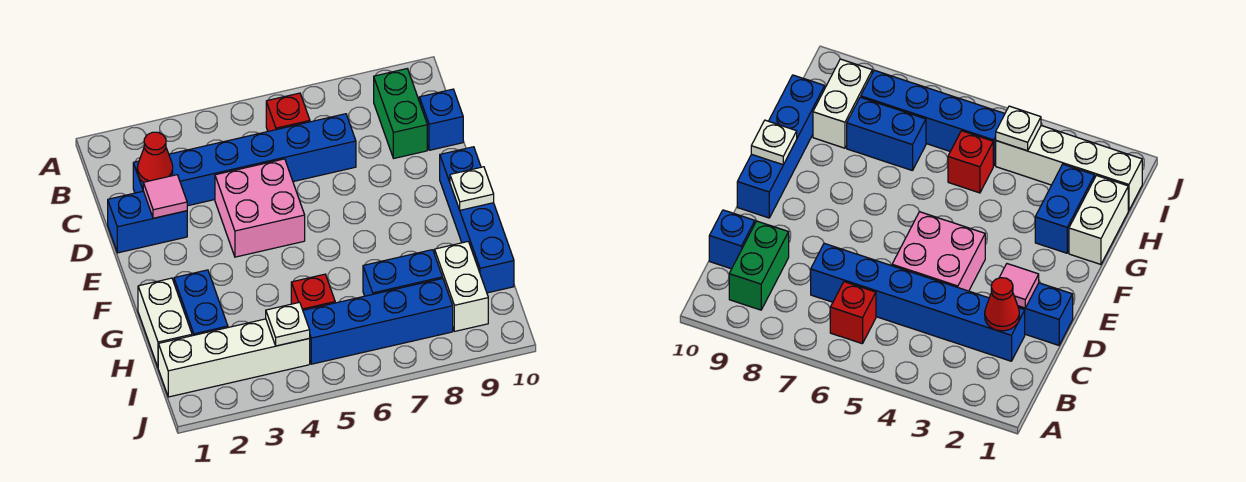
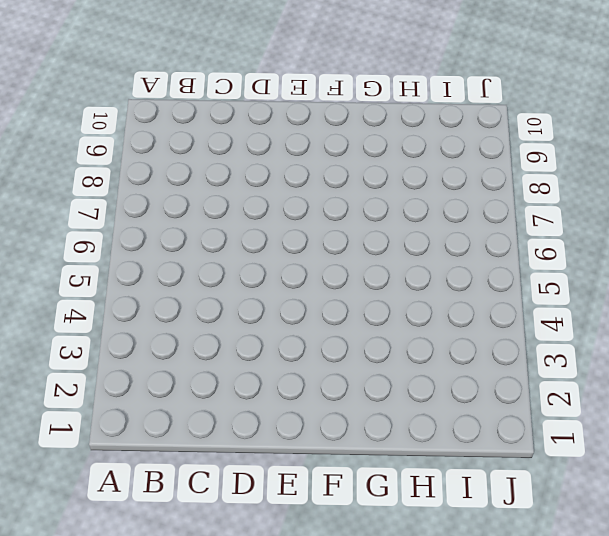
none -> red 1x1 brick [266,93,310,131]
none -> green 1x2 brick [374,69,427,158]
none -> blue 1x6 brick [133,114,356,206]

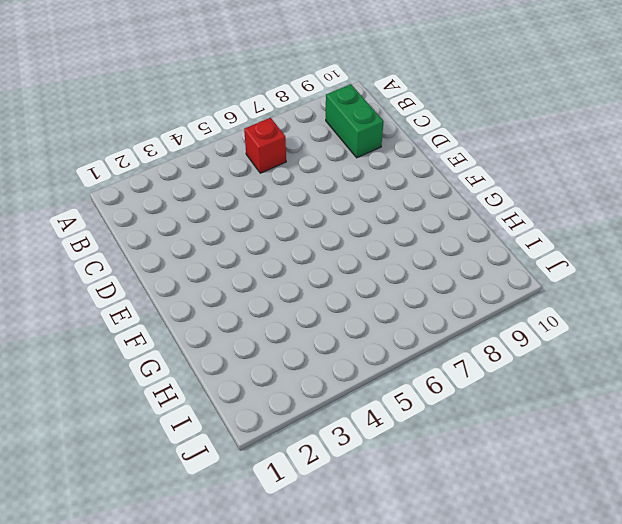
none -> blue 1x6 brick [133,114,356,206]
none -> blue 1x1 brick [419,89,463,150]
none -> blue 1x2 brick [108,191,187,253]

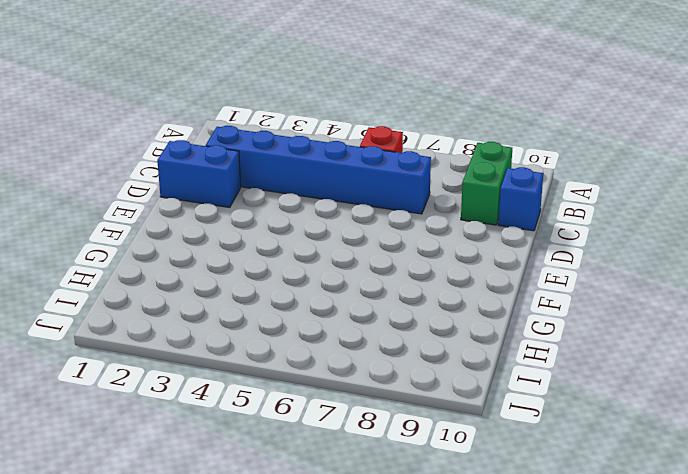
none -> pink 2x2 brick [215,159,305,257]
none -> blue 1x4 brick [440,147,514,293]
none -> white 1x2 brick [138,278,192,367]

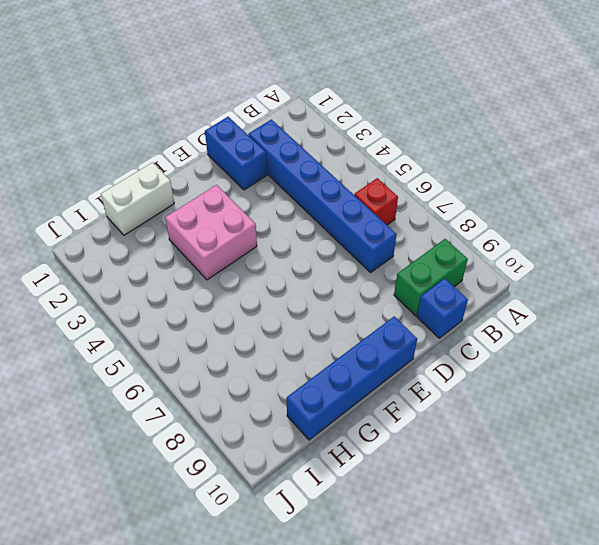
pink 2x2 brick [165,185,257,280] -> pink 2x2 brick moved to [215,159,305,257]
none -> blue 1x2 brick [174,270,228,336]
none -> red 1x1 brick [291,274,335,310]
none -> blue 1x2 brick [363,250,443,296]

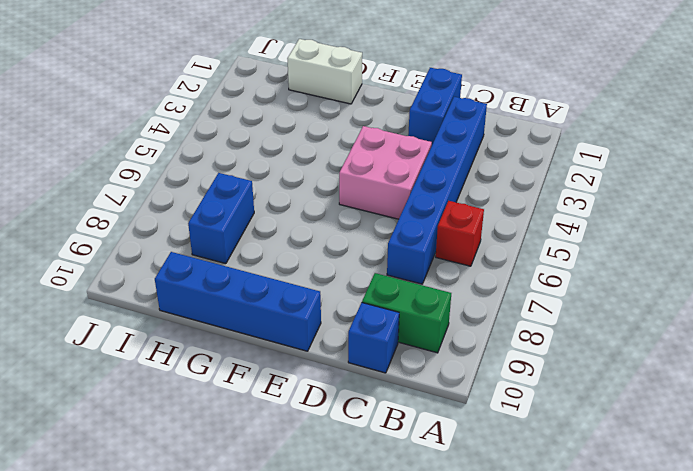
none -> blue 1x2 brick [174,270,228,336]
none -> red 1x1 brick [291,274,335,310]
none -> white 1x2 brick [435,242,488,331]

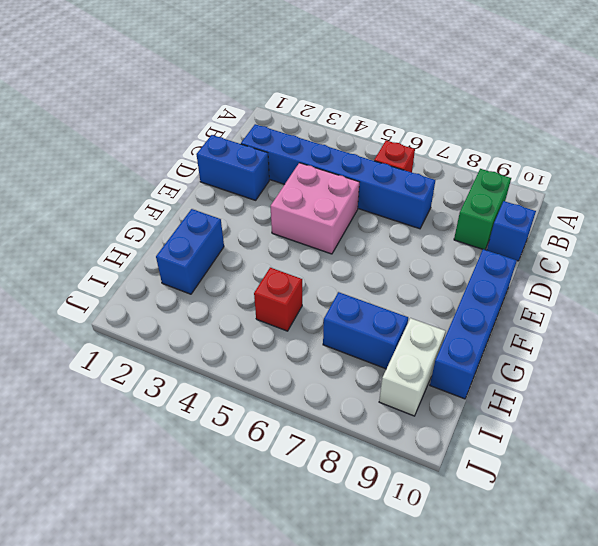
none -> white 1x2 brick [138,278,192,367]
none -> white 1x4 brick [158,319,310,397]
none -> blue 1x4 brick [303,278,453,364]

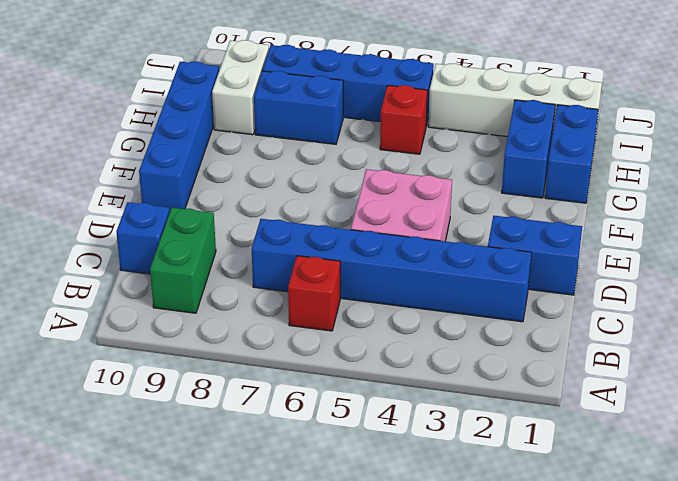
blue 1x2 brick [545,105,598,203] -> white 1x2 brick [138,278,192,367]
none -> red 1x1 cone [137,132,173,182]
none -> pink 1x1 tile [143,175,187,218]
none -> white 1x1 plate [450,167,494,210]

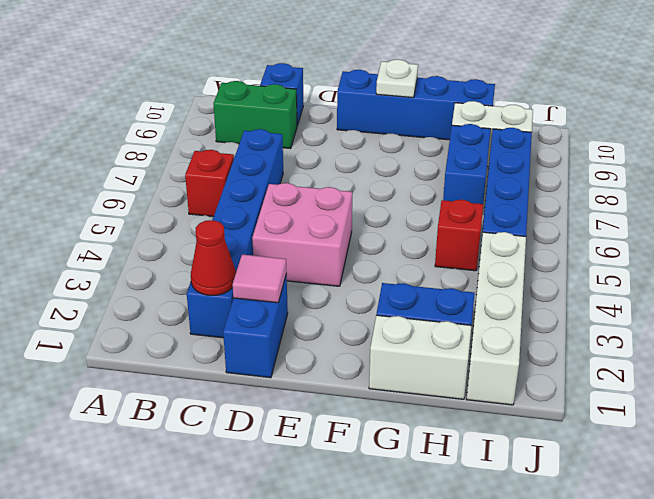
none -> white 1x1 plate [266,302,310,346]

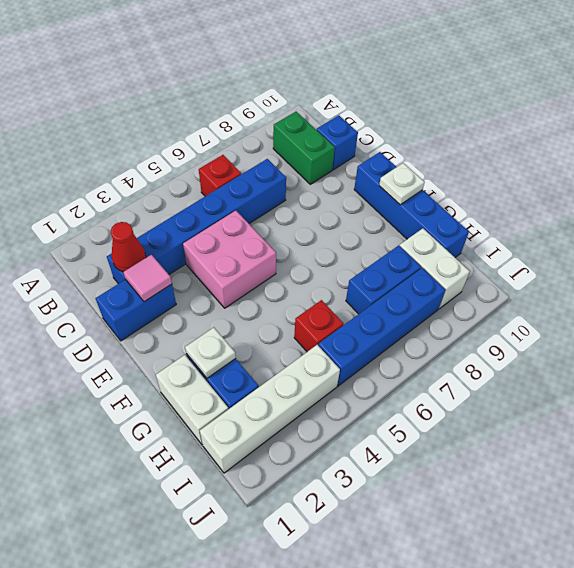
white 1x1 plate [185,327,236,378] -> white 1x1 plate moved to [266,302,310,346]

